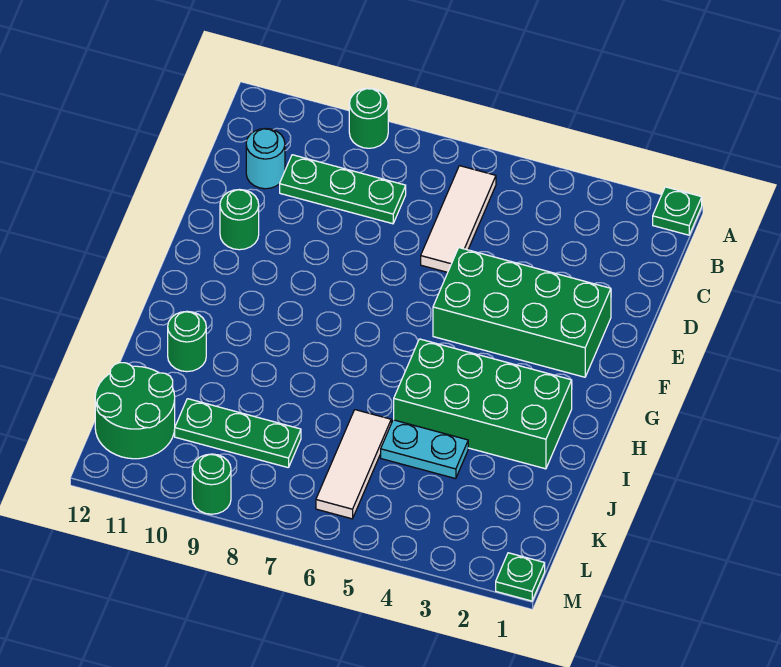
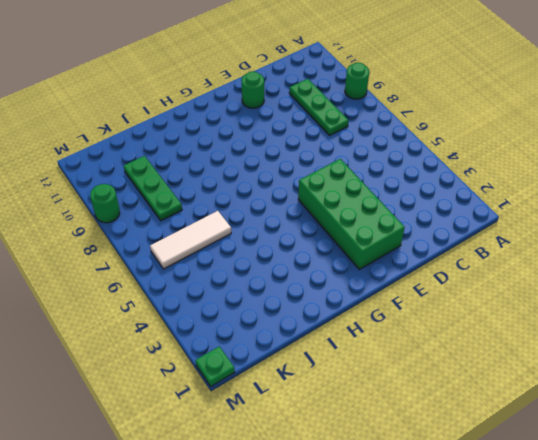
none -> green 1x1 plate [653,187,702,235]
none -> white 1x3 tile [421,166,496,272]
none -> cyan 1x1 round brick [246,128,285,189]

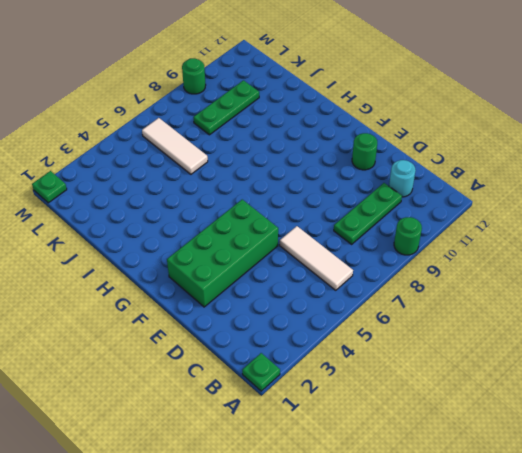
none -> green 2x4 brick [394,339,572,469]
none -> green 1x1 round brick [168,311,206,372]
none -> cyan 1x2 plate [381,420,468,479]

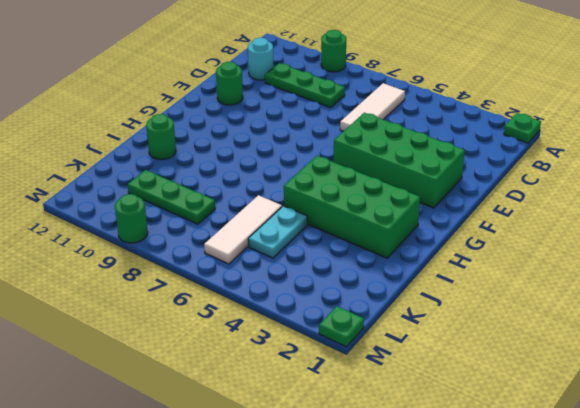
cyan 1x2 plate [248,206,307,258] -> cyan 1x2 plate turned to [381,420,468,479]
none -> green 2x2 round brick [95,363,175,459]

